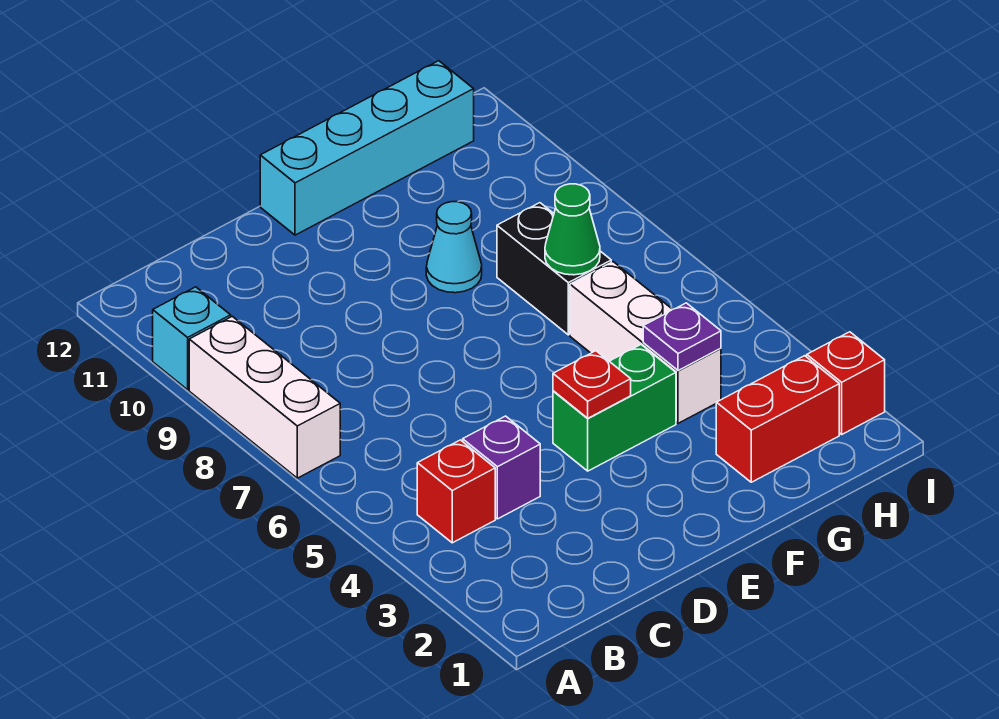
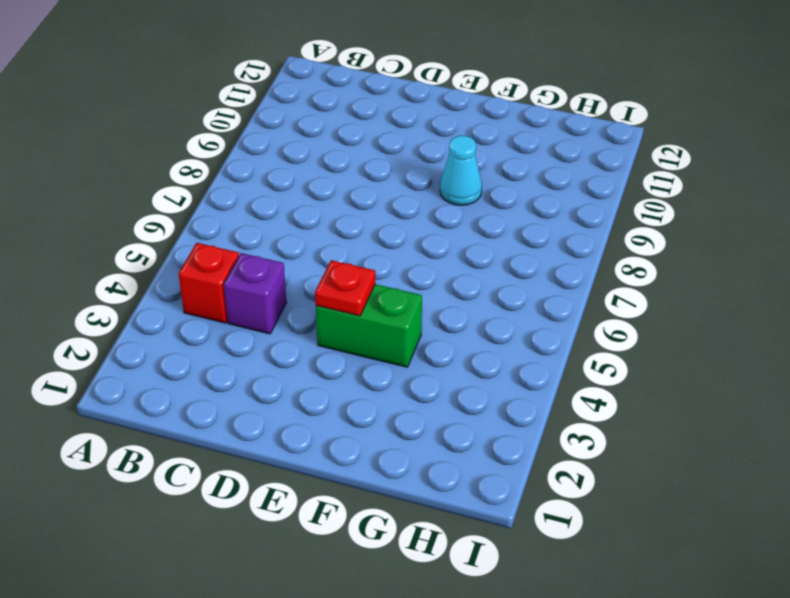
none -> white 1x3 brick [189,316,340,478]
none -> cyan 1x1 brick [153,287,231,390]
none -> cyan 1x4 brick [260,61,474,235]

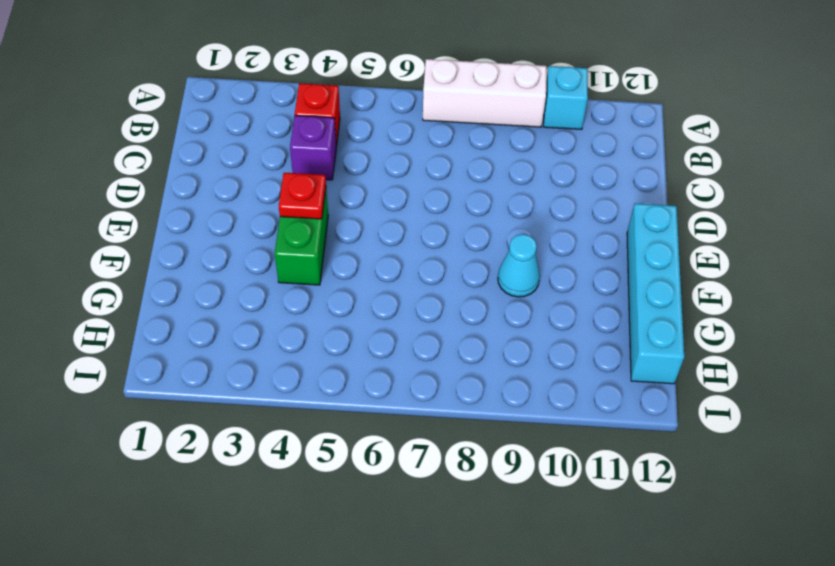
none -> red 1x2 brick [716,356,839,482]
none -> white 1x3 brick [570,262,721,423]
none -> black 1x2 brick [497,203,611,335]

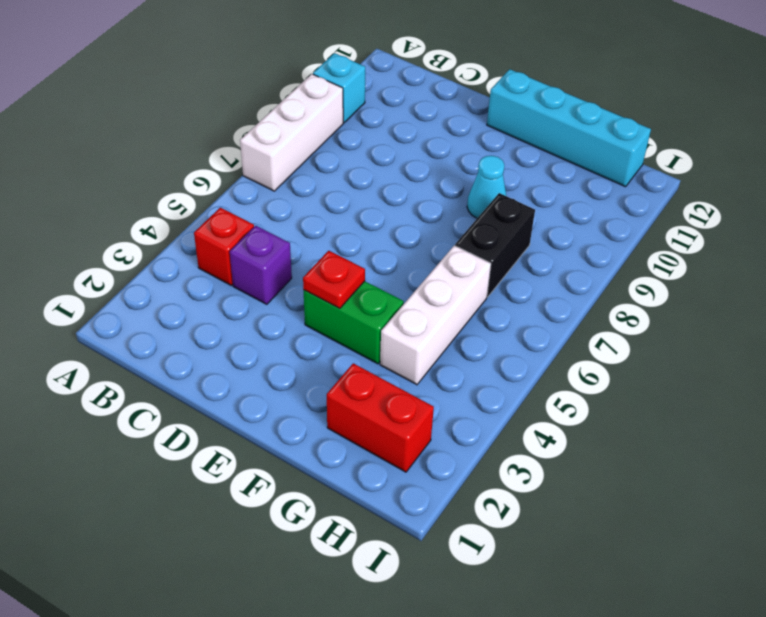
none -> red 1x1 brick [807,332,885,434]
none -> purple 1x1 plate [643,303,721,371]
none -> green 1x1 cone [545,184,600,275]

